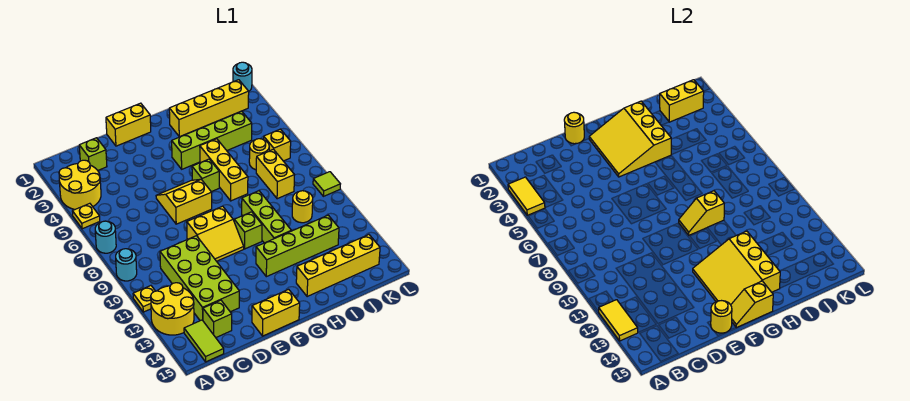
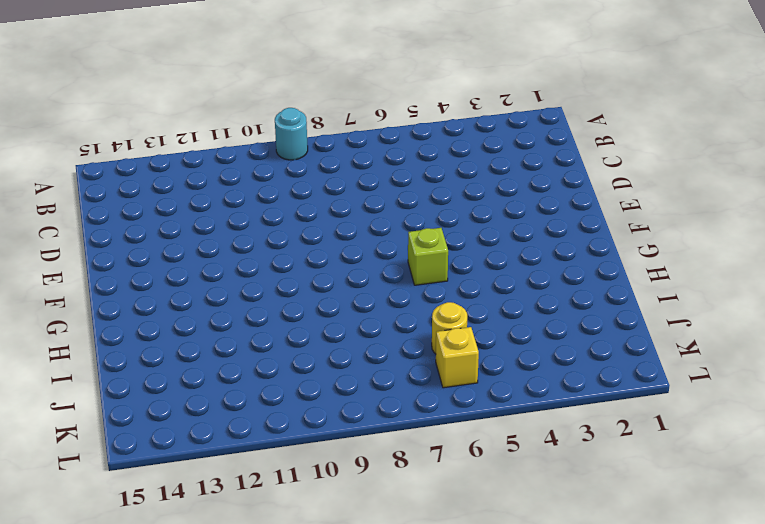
none -> yellow 2x2 round brick [59,160,101,210]
none -> yellow 1x1 plate [72,203,100,229]
none -> cyan 1x1 round brick [95,221,116,253]
none -> yellow 1x1 plate [133,286,155,312]

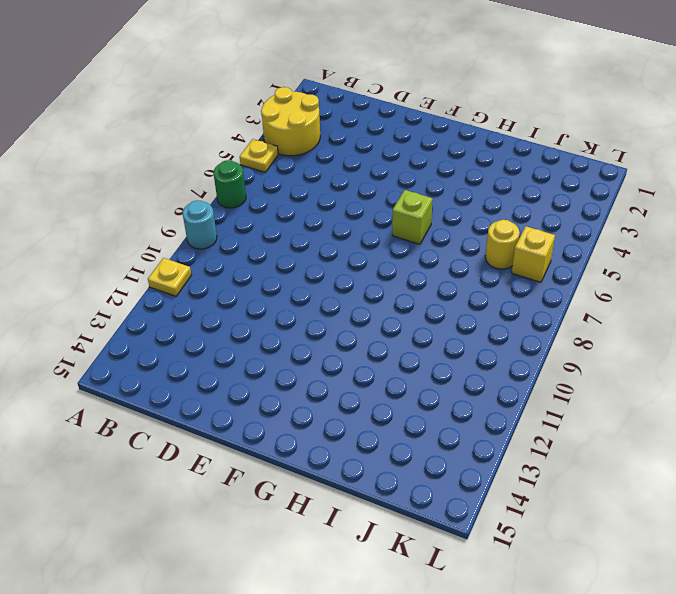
green 1x1 round brick [214,160,246,208] -> cyan 1x1 round brick [95,221,116,253]
none -> yellow 2x2 round brick [151,283,194,335]
none -> lime 1x2 tile [184,320,224,362]
none -> lime 1x1 brick [79,138,107,170]
none -> lime 2x4 brick [160,236,239,321]

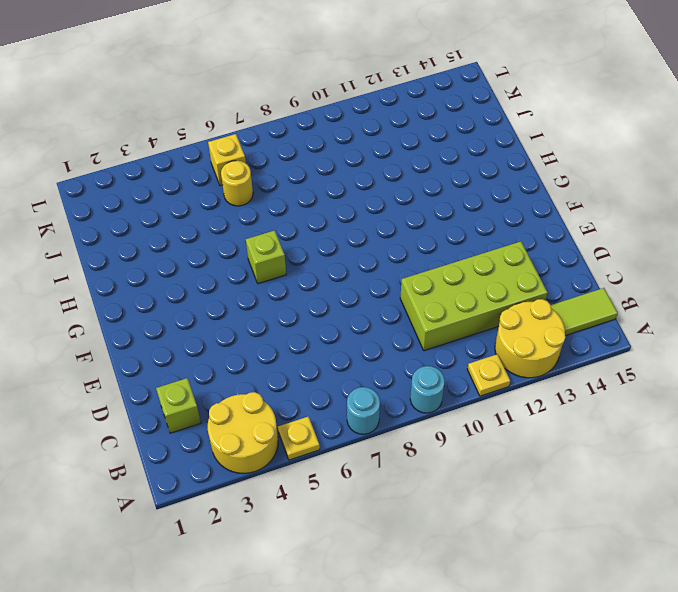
none -> lime 1x1 brick [203,300,232,337]
none -> yellow 1x2 brick [106,103,151,146]
none -> yellow 2x2 slope [156,179,212,224]
none -> yellow 2x2 slope [187,206,244,261]

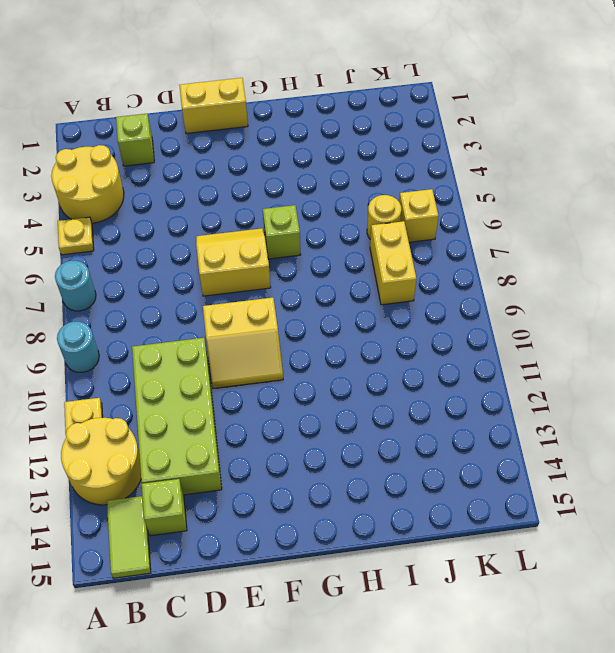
none -> yellow 1x2 brick [252,289,300,336]
none -> lime 1x4 brick [172,111,252,169]
none -> lime 1x1 brick [234,212,262,249]
none -> lime 1x4 brick [256,215,339,277]

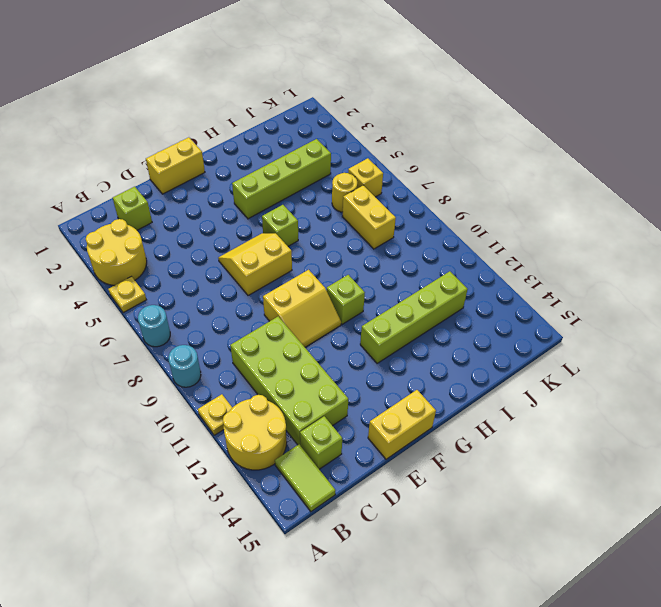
none -> yellow 1x4 brick [169,80,249,137]
none -> yellow 1x3 brick [200,139,248,201]
none -> lime 1x3 brick [242,191,291,243]
none -> yellow 1x4 brick [296,235,380,297]

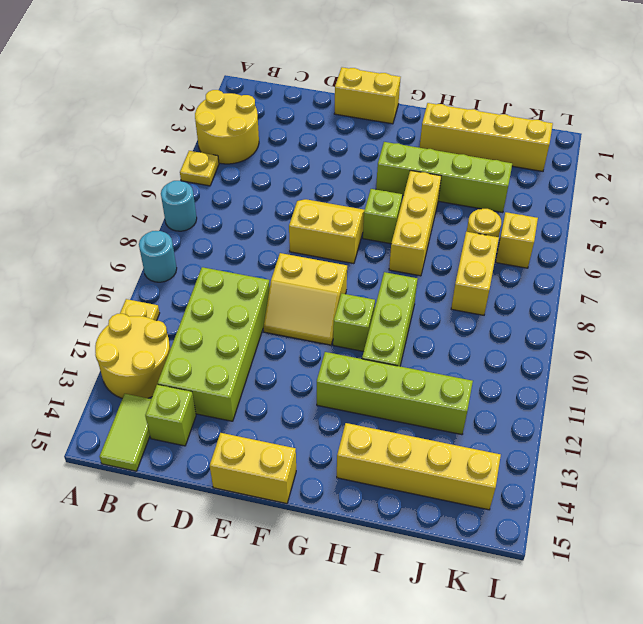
none -> lime 1x1 brick [79,138,107,170]
none -> yellow 1x1 round brick [292,191,313,223]
none -> cyan 1x1 round brick [233,62,252,91]
none -> lime 1x1 tile [313,172,340,196]

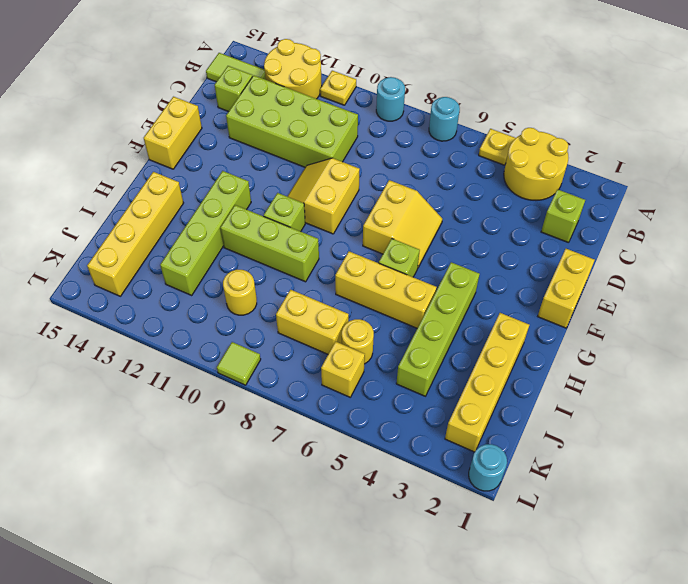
none -> yellow 1x2 tile [508,177,545,215]
none -> yellow 1x2 tile [599,300,638,341]
none -> yellow 1x1 round brick [564,112,584,144]
none -> yellow 1x1 round brick [711,301,732,333]

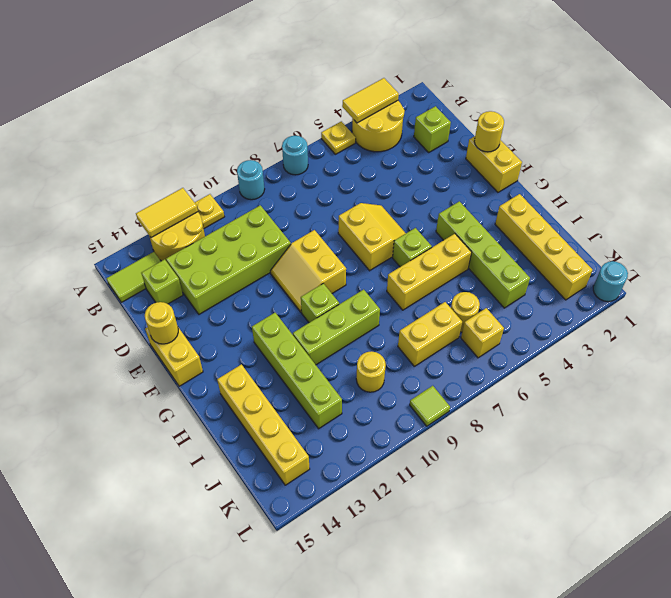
none -> yellow 3x3 slope [589,101,671,177]
none -> yellow 3x3 slope [693,231,780,305]
none -> yellow 1x2 slope [731,281,773,328]
none -> yellow 1x2 slope [679,191,724,235]

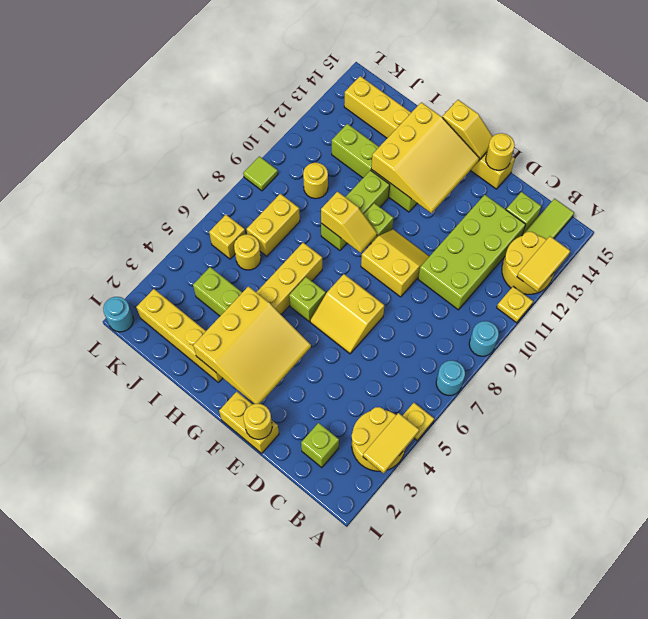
none -> yellow 1x2 brick [660,80,704,122]

